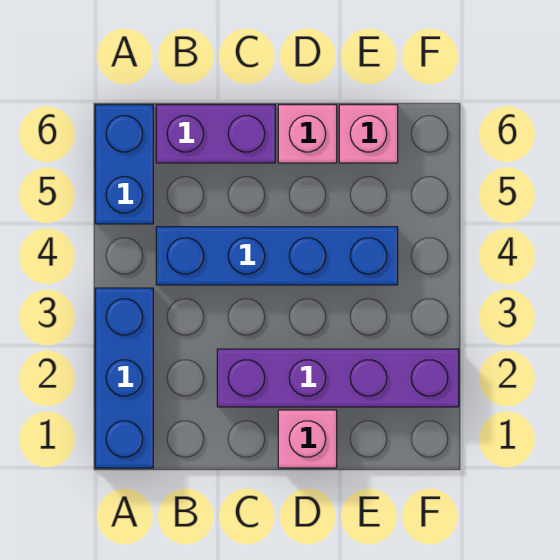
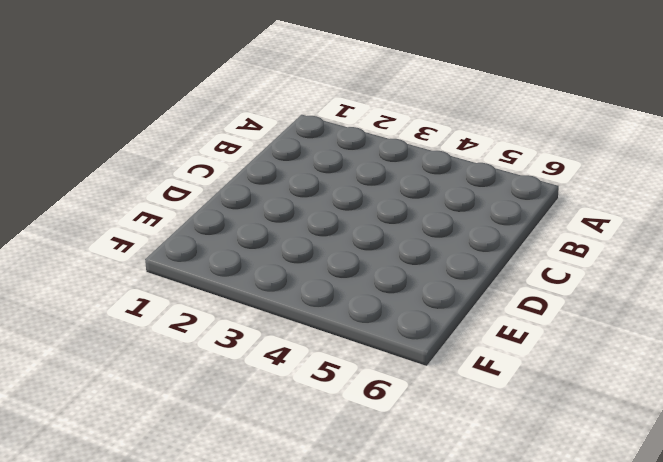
none -> blue 1x3 brick [95,288,153,468]
none -> blue 1x2 brick [95,105,153,224]

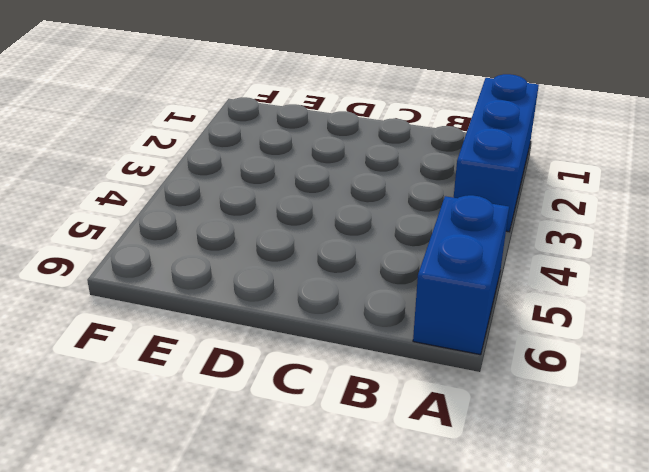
none -> blue 1x4 brick [156,227,398,285]
none -> purple 1x2 brick [156,105,275,163]

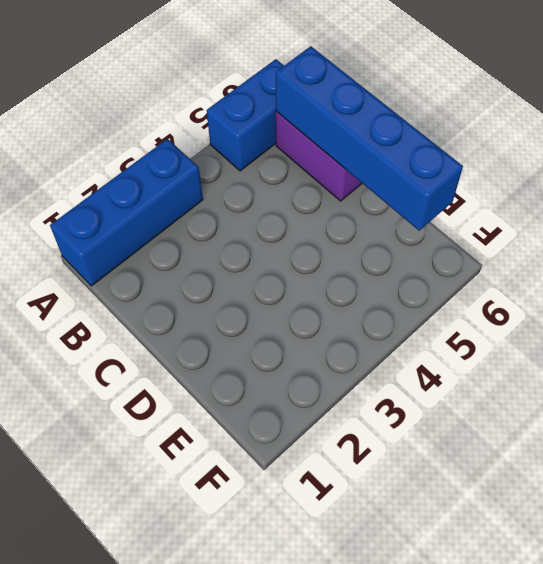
blue 1x4 brick [276,46,463,231] -> blue 1x4 brick moved to [156,227,398,285]
none -> purple 1x4 brick [217,349,459,407]
none -> pink 1x1 brick [278,410,337,468]

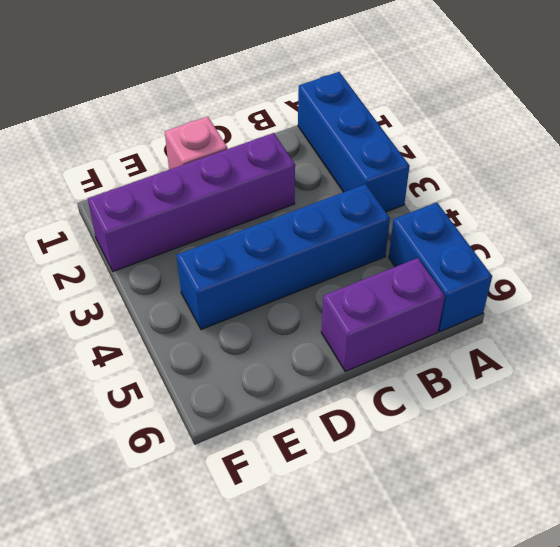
none -> pink 1x1 brick [278,105,337,163]
none -> pink 1x1 brick [339,105,398,163]

